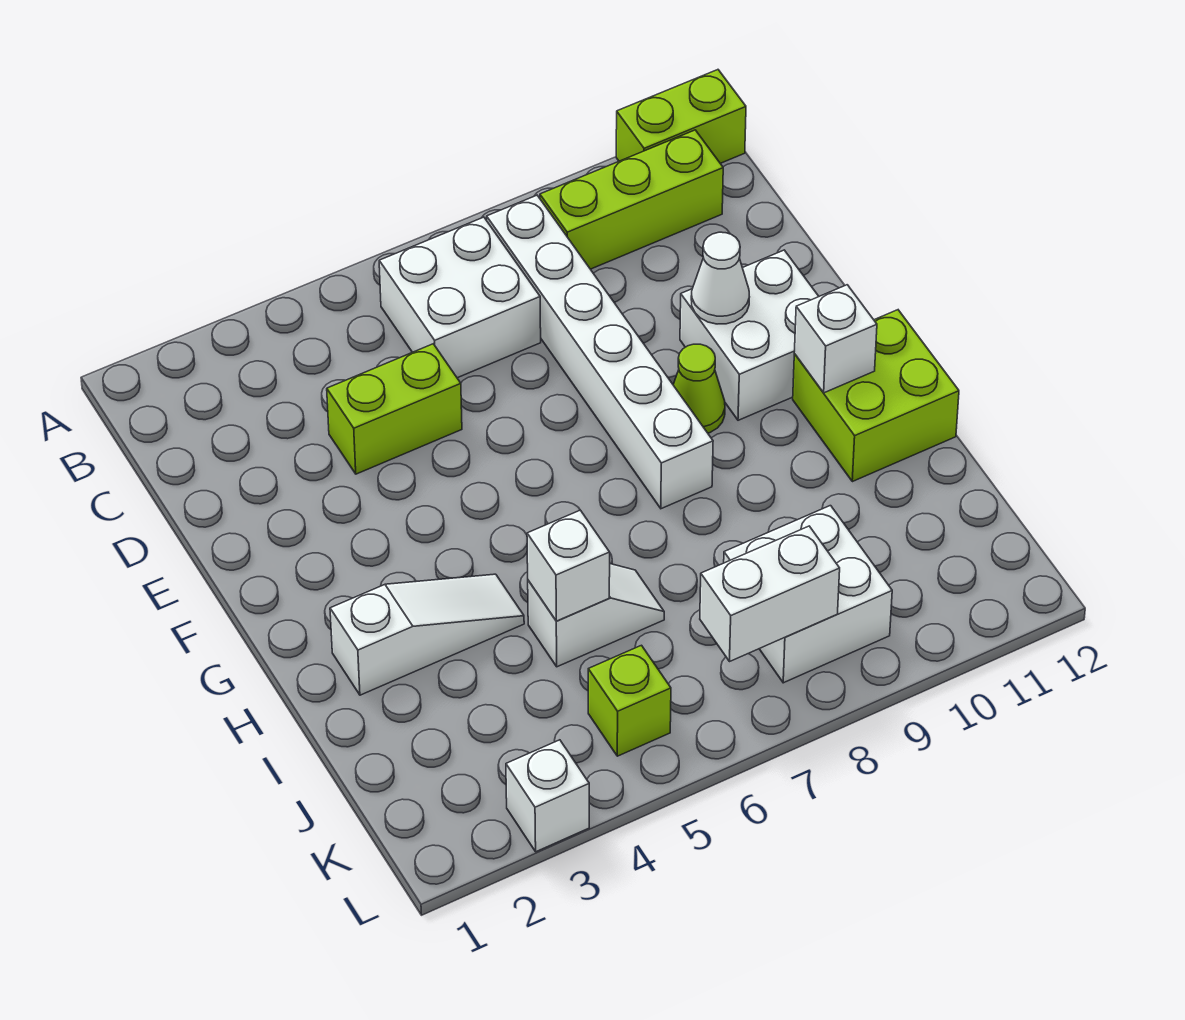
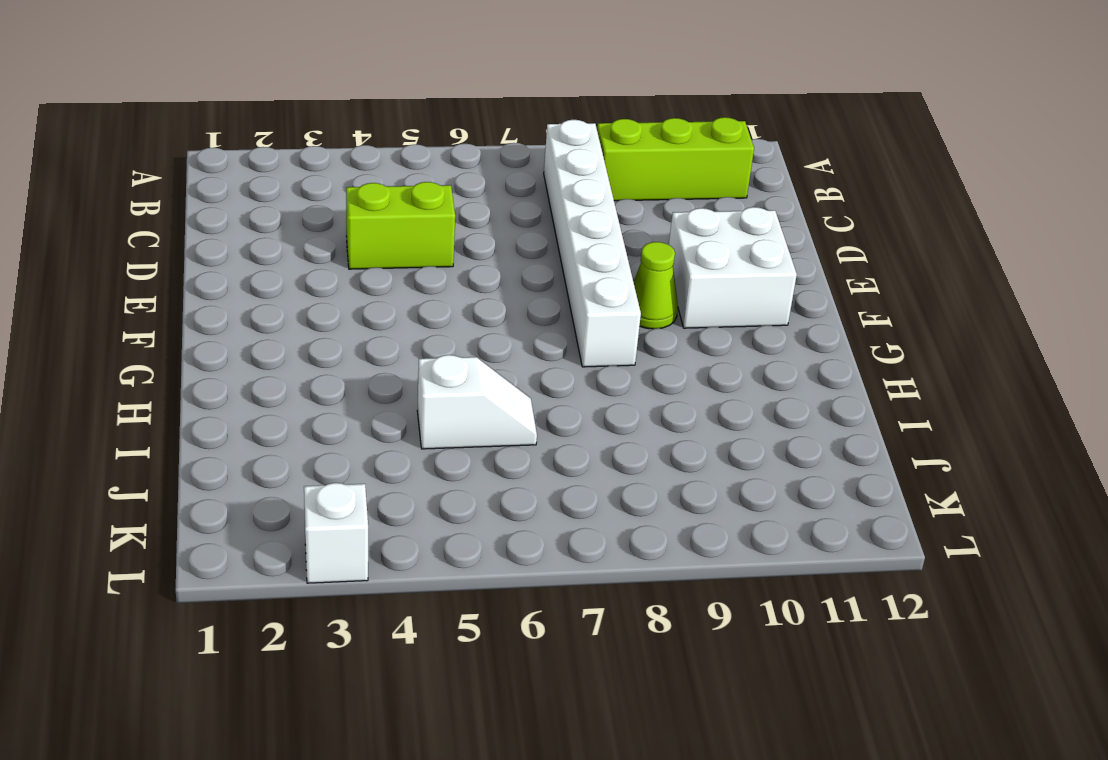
none -> lime 1x2 brick [616,70,746,163]
none -> white 2x2 brick [379,217,541,378]
none -> lime 2x2 brick [793,310,959,482]

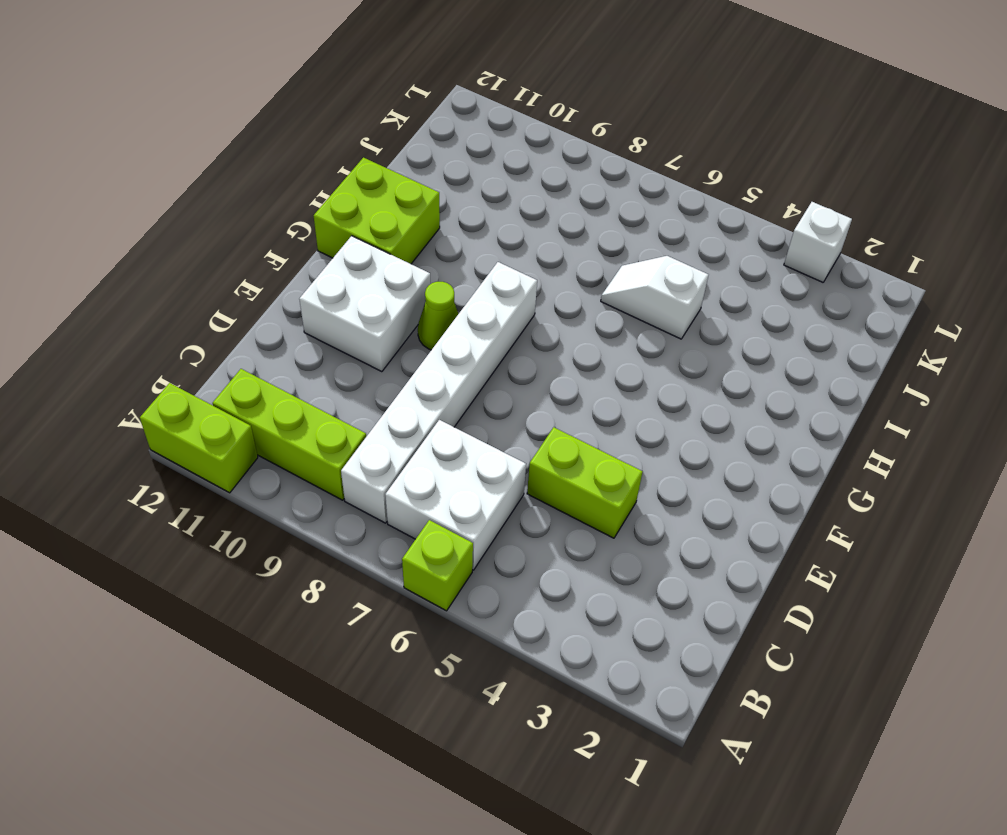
lime 1x1 brick [402,520,473,611] -> lime 1x1 brick moved to [588,645,671,756]
none -> white 1x3 slope [330,574,524,695]
none -> white 2x2 brick [724,506,892,683]
none -> white 1x1 cone [691,232,749,324]

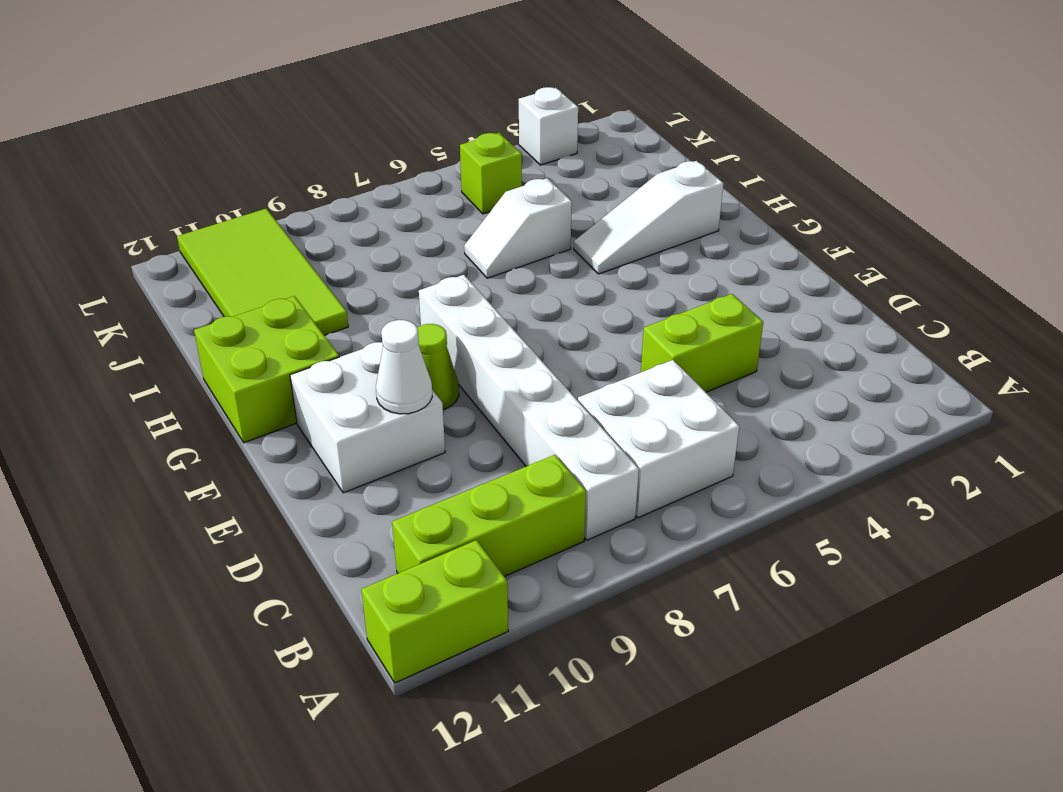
lime 2x4 tile [177,209,348,335] -> none
none -> white 2x2 brick [724,506,892,683]
none -> white 1x1 brick [794,285,877,393]
none -> white 1x1 brick [527,510,610,621]

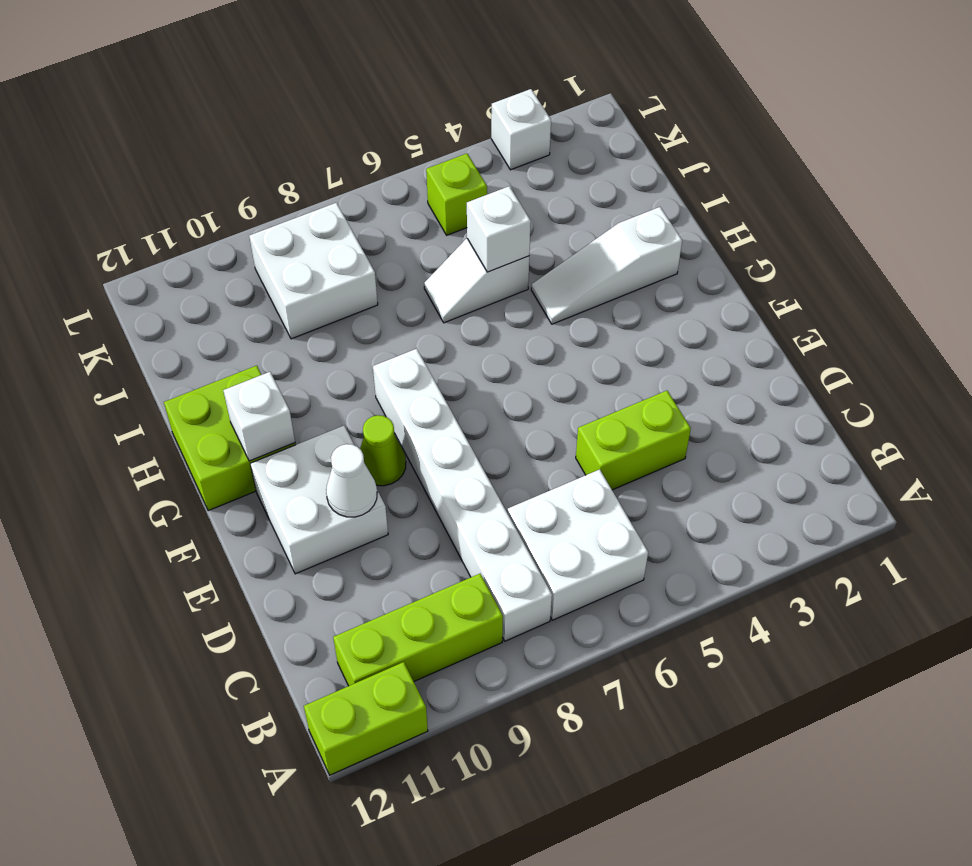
none -> white 1x2 brick [700,526,840,661]

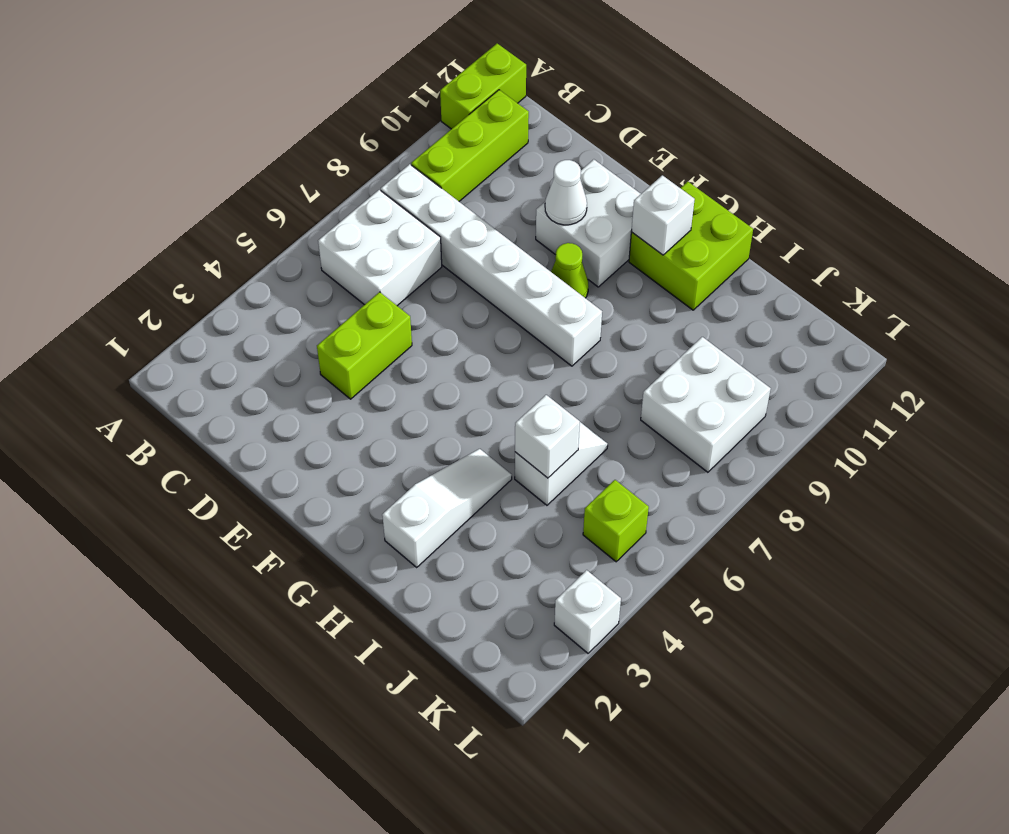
none -> white 1x2 brick [700,526,840,661]

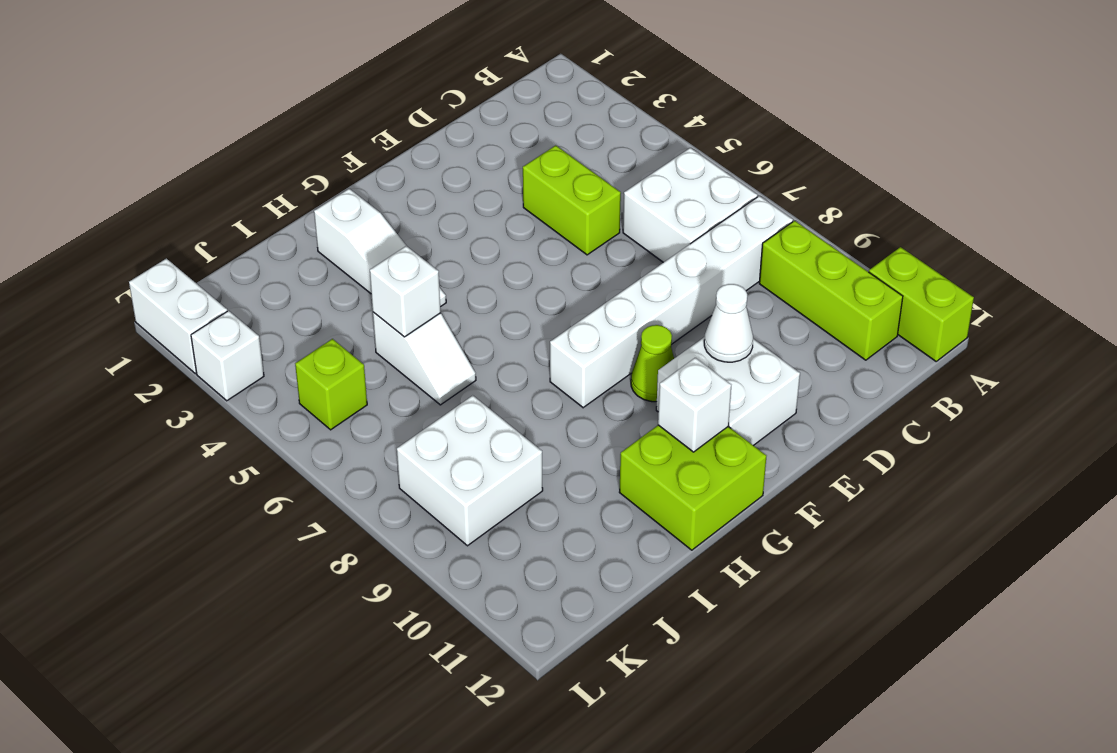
white 1x2 brick [129,259,227,374] -> white 1x2 brick moved to [700,526,840,661]

